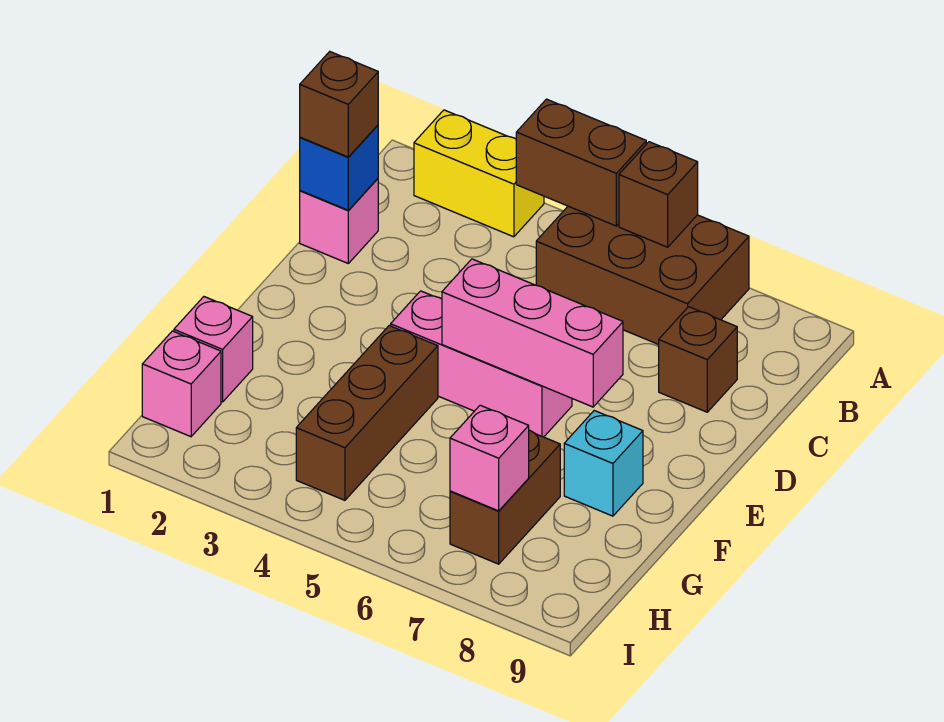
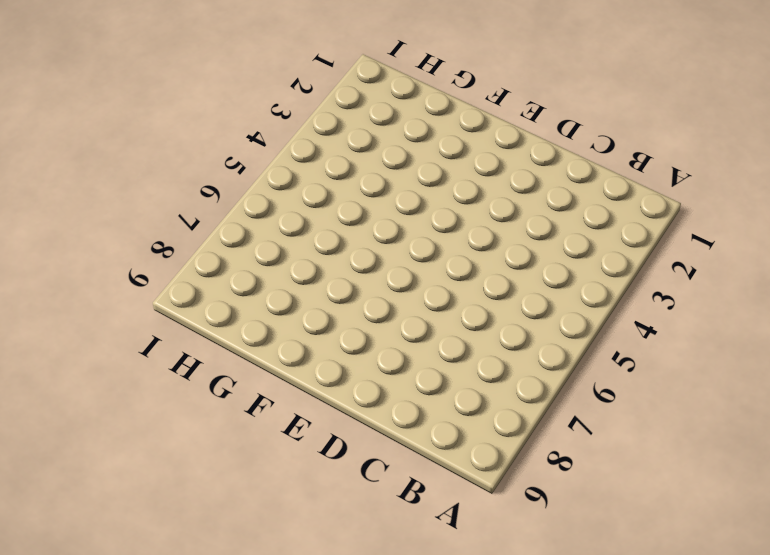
none -> yellow 1x2 brick [414,110,544,237]
none -> brown 2x3 brick [536,206,749,345]
none -> pink 1x1 brick [300,179,378,263]

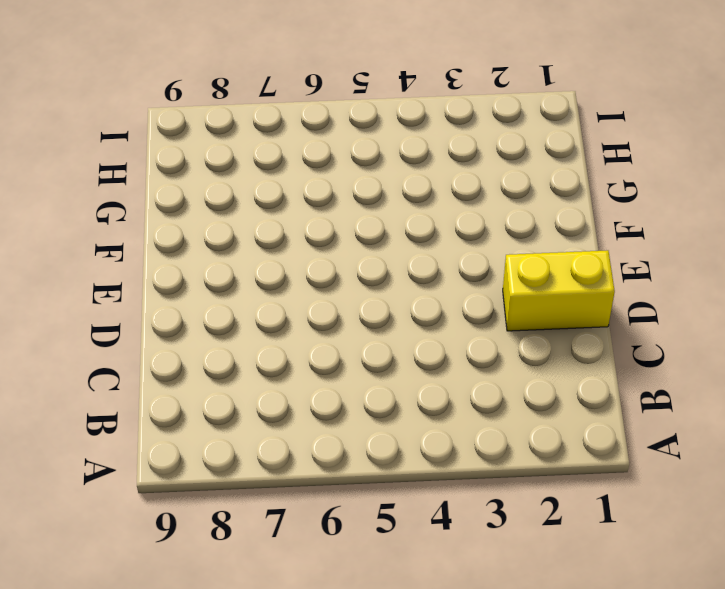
yellow 1x2 brick [503,250,615,331] -> yellow 1x2 brick moved to [414,110,544,237]
none -> brown 2x3 brick [536,206,749,345]
none -> pink 1x1 brick [300,179,378,263]
none -> brown 1x1 brick [659,307,737,412]

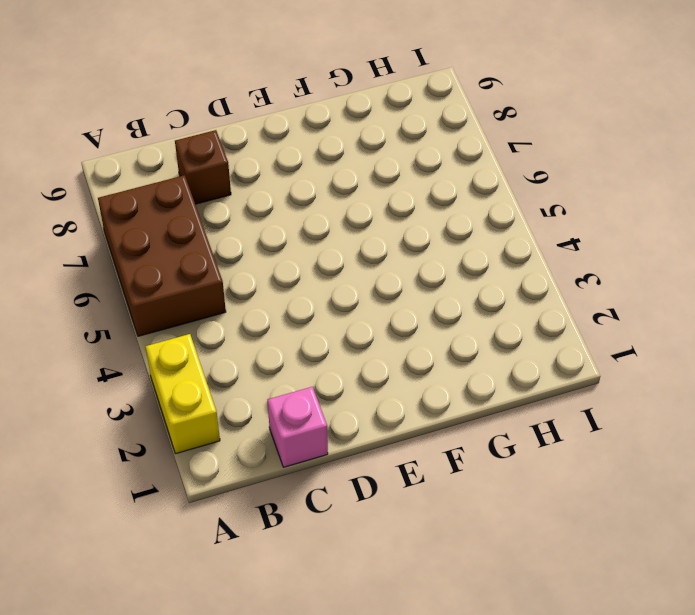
none -> pink 1x3 brick [391,291,572,437]
none -> brown 1x3 brick [296,326,438,500]
none -> cyan 1x1 brick [564,411,643,516]

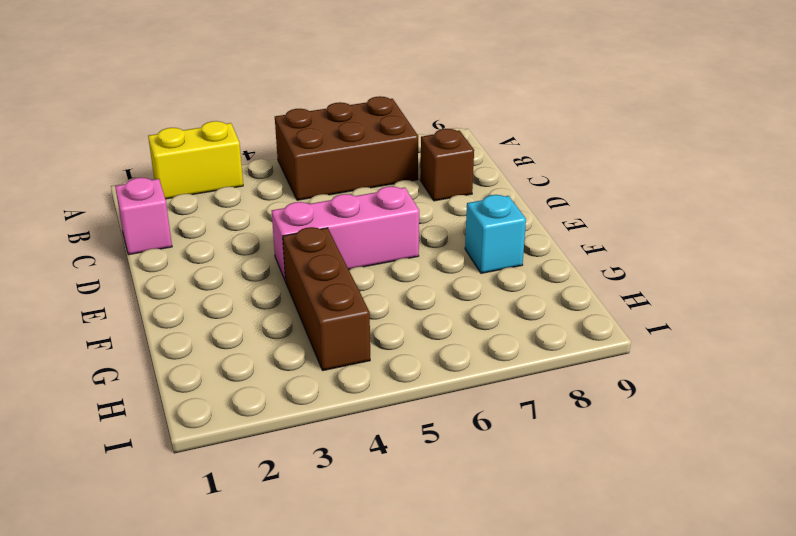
none -> pink 1x1 brick [174,297,253,402]
none -> brown 1x2 brick [450,430,560,564]
none -> pink 1x1 brick [142,331,221,437]

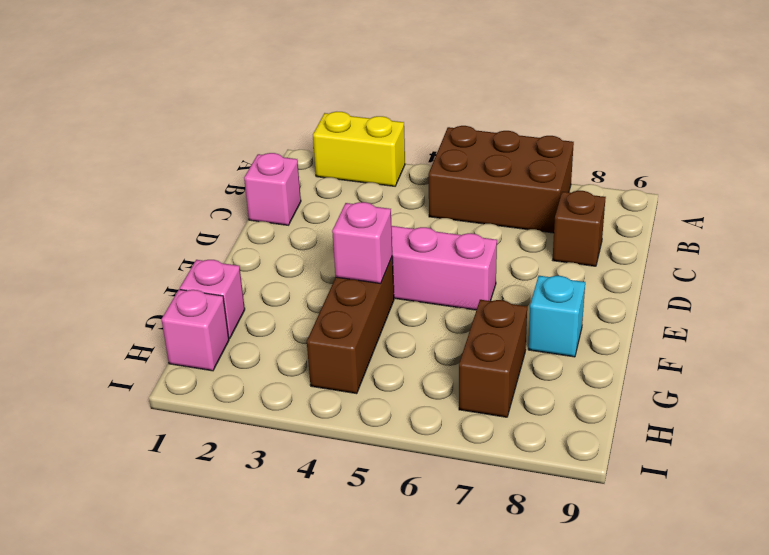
pink 1x1 brick [332,202,392,284] -> pink 1x1 brick moved to [450,405,529,511]
none -> brown 1x2 brick [516,99,646,226]
none -> brown 1x1 brick [619,142,698,247]
none -> blue 1x1 brick [300,125,378,210]

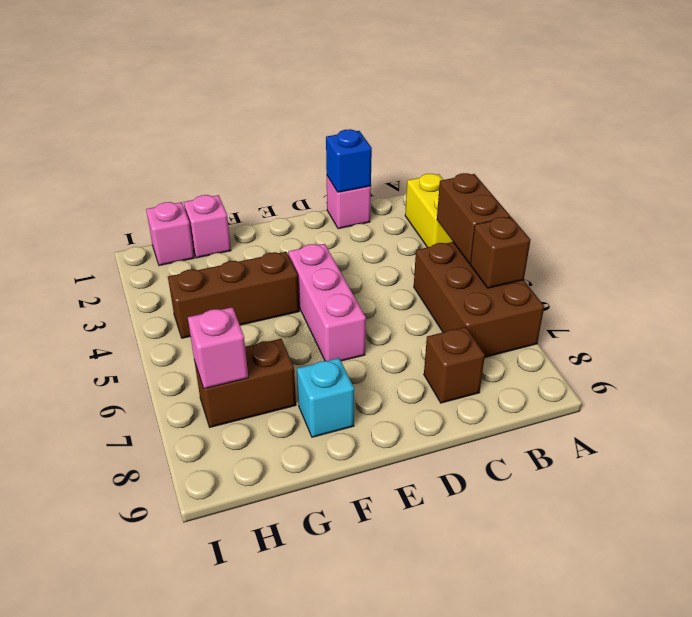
none -> pink 1x3 brick [442,259,623,407]
none -> brown 1x1 brick [300,52,378,157]

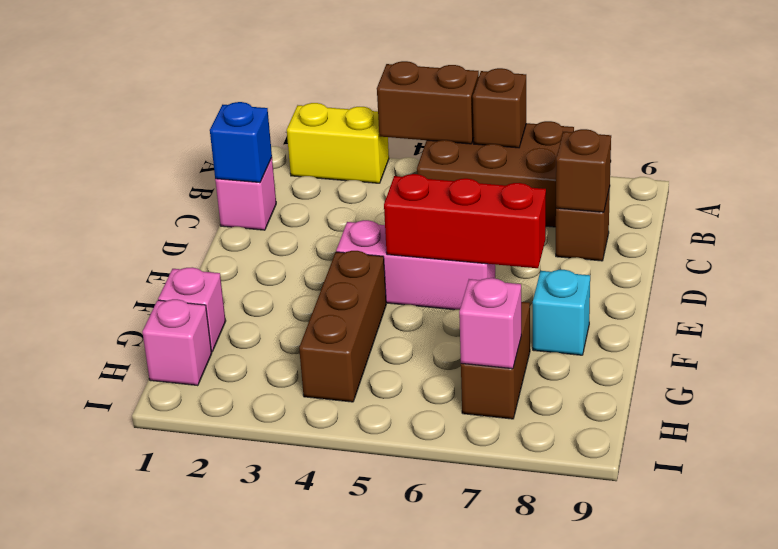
brown 1x1 brick [556,129,611,212] -> brown 1x1 brick moved to [300,52,378,157]
red 1x3 brick [384,174,546,268] -> pink 1x3 brick [442,259,623,407]

